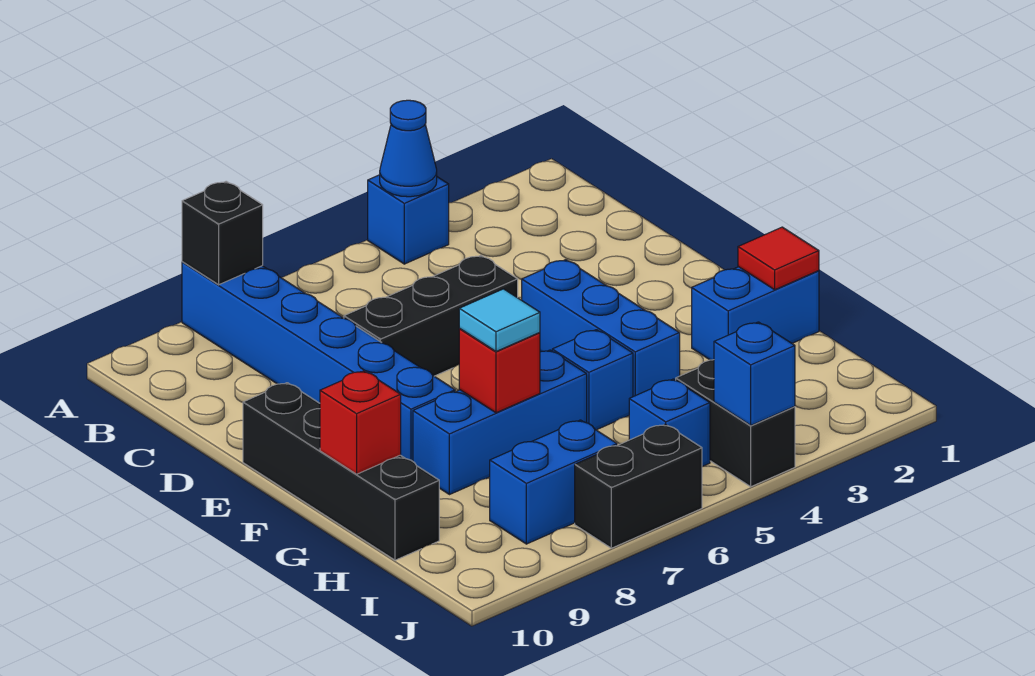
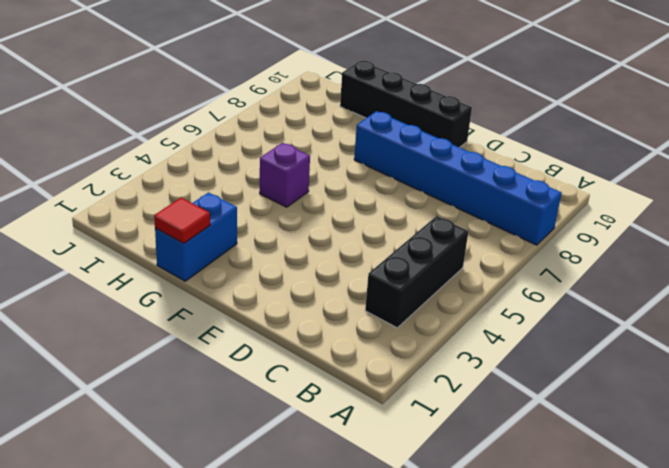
black 1x3 brick [365,216,468,328] -> black 1x3 brick moved to [344,255,518,376]
purple 1x1 brick [260,143,310,207] -> blue 1x1 brick [552,330,633,430]
none -> blue 1x1 brick [368,175,449,264]
none -> blue 1x3 brick [522,260,680,397]
none -> blue 1x3 brick [413,350,587,495]

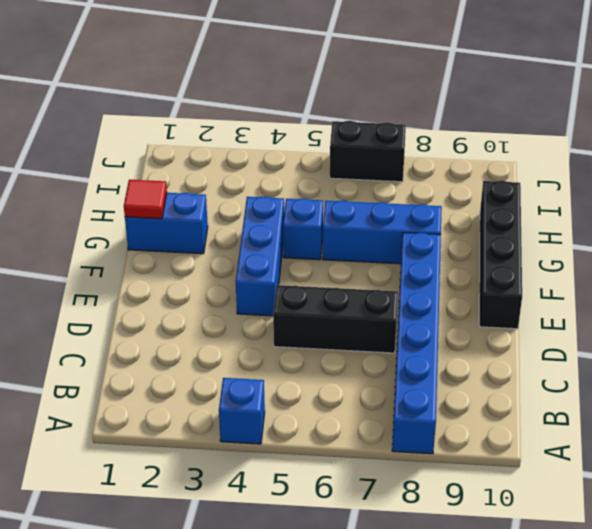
none -> black 1x2 brick [676,360,795,487]
none -> blue 1x1 brick [629,379,710,467]
none -> blue 1x2 brick [490,420,617,544]

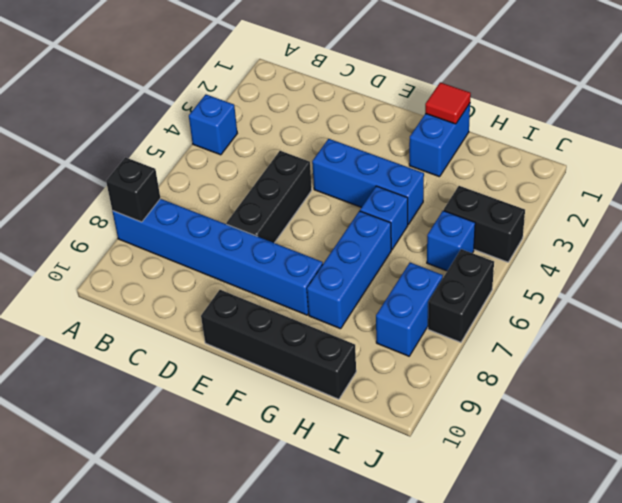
none -> blue 1x1 cone [380,100,437,197]
none -> red 1x1 brick [459,329,540,413]
none -> red 1x1 brick [320,371,401,474]

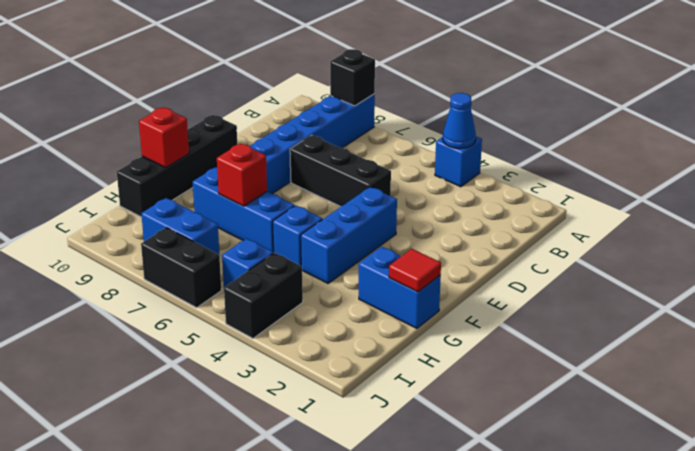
none -> blue 1x1 brick [714,322,795,425]
none -> cyan 1x1 tile [459,289,540,351]

